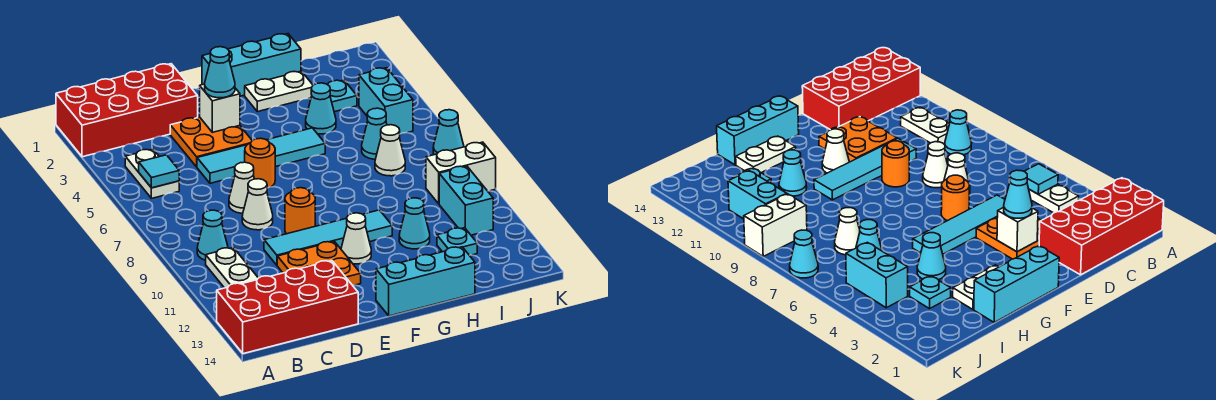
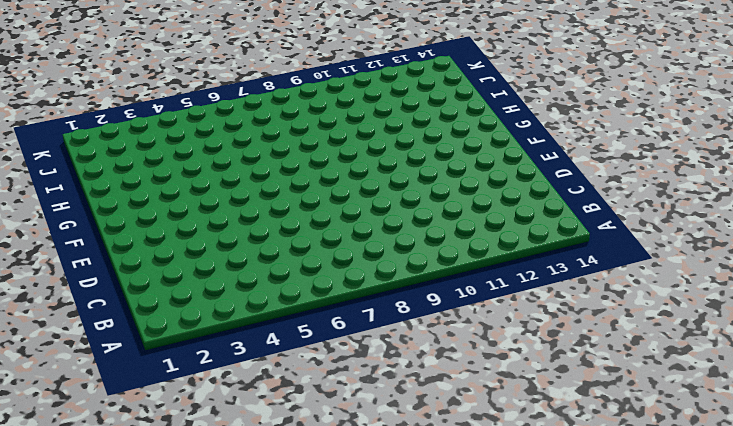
none -> red 2x4 brick [56,64,198,157]
none -> red 2x4 brick [217,261,358,354]
none -> white 1x2 plate [125,149,179,198]
none -> cyan 1x1 cone [197,210,228,260]

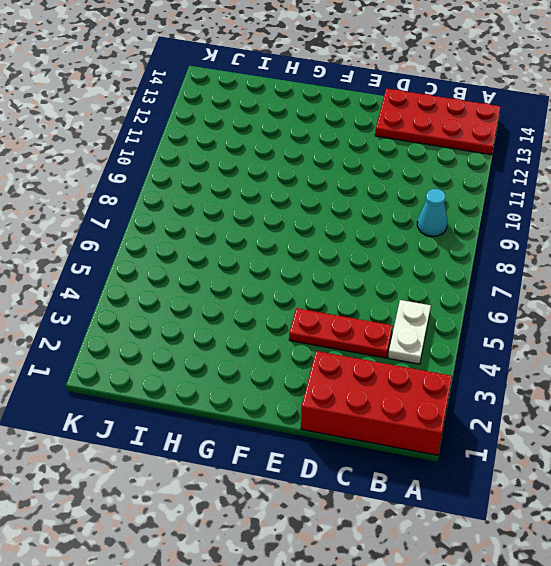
red 2x4 plate [375,89,500,155] -> red 2x4 brick [217,261,358,354]
red 1x3 plate [289,308,393,358] -> orange 2x2 plate [170,117,252,167]
none -> white 1x2 plate [206,248,258,288]
none -> cyan 1x4 tile [197,128,325,183]
none -> white 1x1 cone [229,162,254,213]
none -> white 1x1 cone [242,179,273,230]

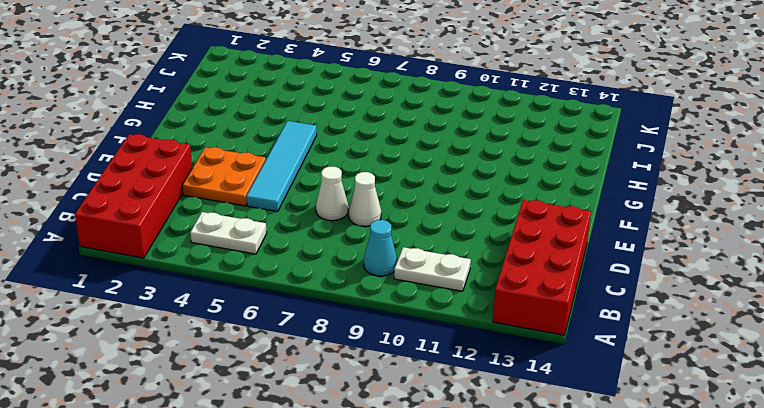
none -> cyan 1x4 tile [264,210,392,265]
none -> orange 2x2 plate [277,241,361,285]
none -> orange 1x1 round brick [245,138,275,188]
none -> orange 1x1 round brick [285,188,315,234]

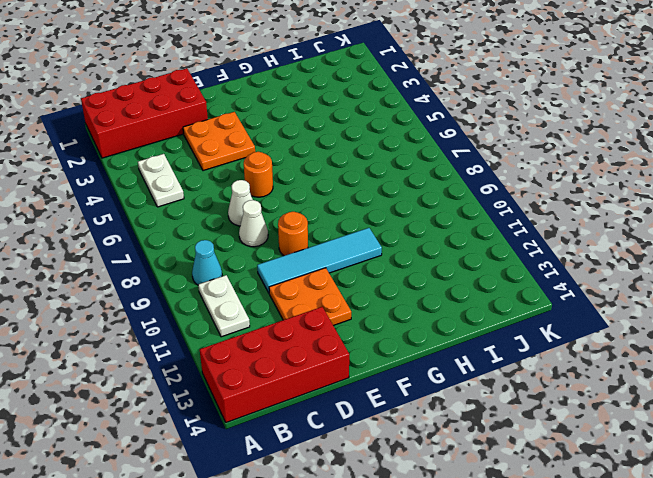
none -> cyan 1x4 tile [197,128,325,183]
none -> cyan 1x3 brick [202,34,301,96]
none -> white 1x1 cone [341,213,371,264]
none -> cyan 1x3 brick [376,247,475,316]

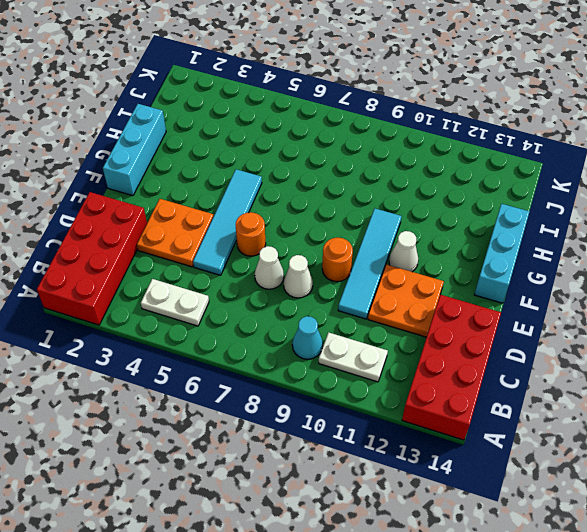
none -> white 1x2 plate [245,71,313,112]
none -> white 1x2 plate [736,136,796,173]
none -> cyan 1x1 cone [306,83,336,134]
none -> cyan 1x1 cone [399,198,430,249]

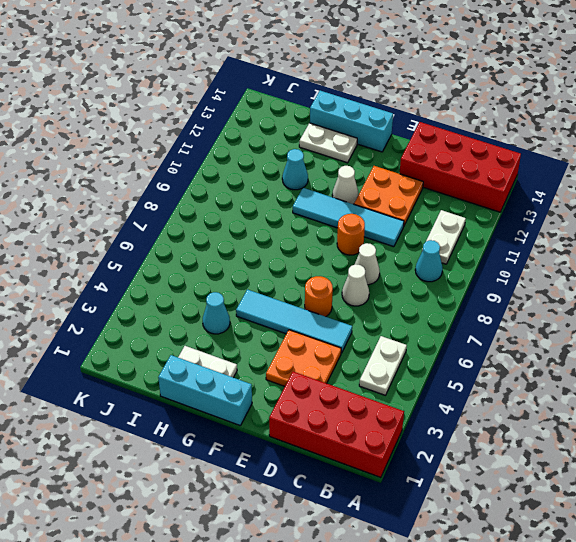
none -> cyan 1x1 plate [327,80,357,112]
none -> cyan 1x1 cone [362,108,387,159]
none -> white 1x1 cone [375,125,405,176]
none -> cyan 1x1 plate [437,228,477,255]

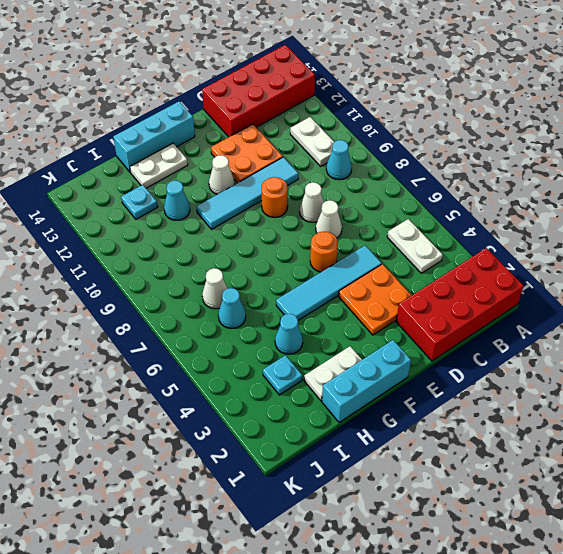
none -> cyan 1x2 brick [359,68,413,134]
none -> white 1x2 brick [426,142,496,204]
none -> cyan 1x2 brick [439,166,493,235]
none -> cyan 1x1 cone [433,110,464,155]

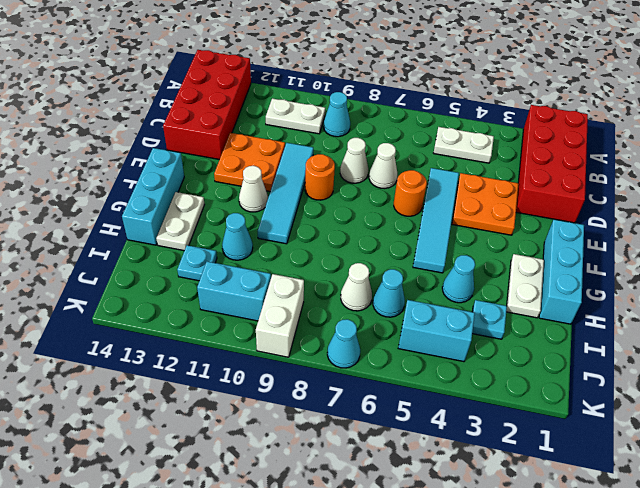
none -> cyan 1x1 tile [139,155,179,188]
none -> white 1x1 brick [200,84,240,132]
none -> cyan 1x1 cone [205,47,235,98]

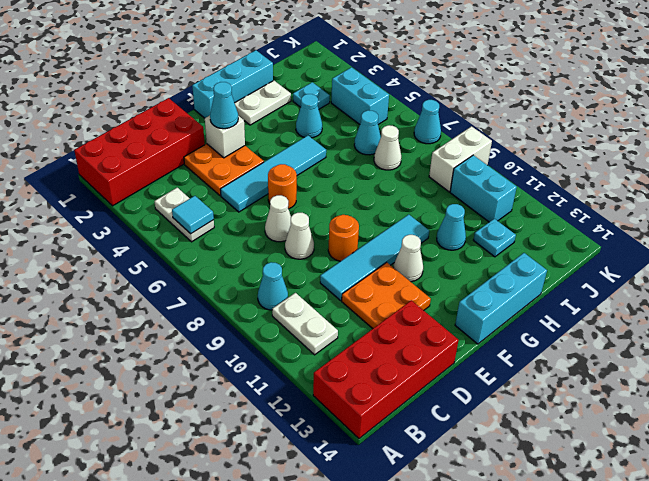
none -> white 1x2 plate [736,136,796,173]

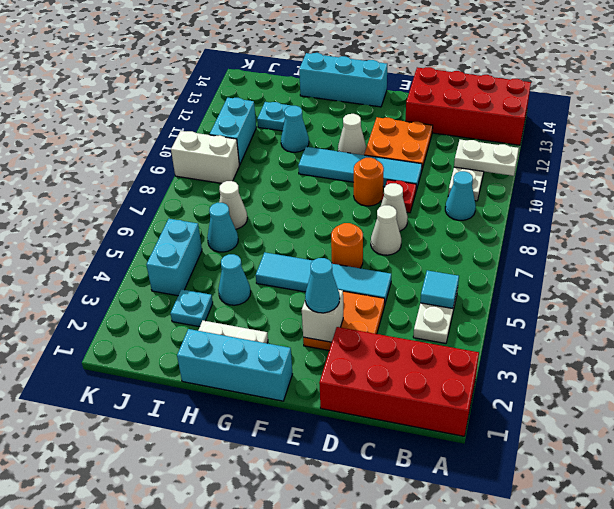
white 1x2 plate [454,140,519,176] -> white 1x2 plate moved to [736,136,796,173]
red 1x1 plate [381,180,416,213] -> none
none -> cyan 1x1 cone [433,110,464,155]

